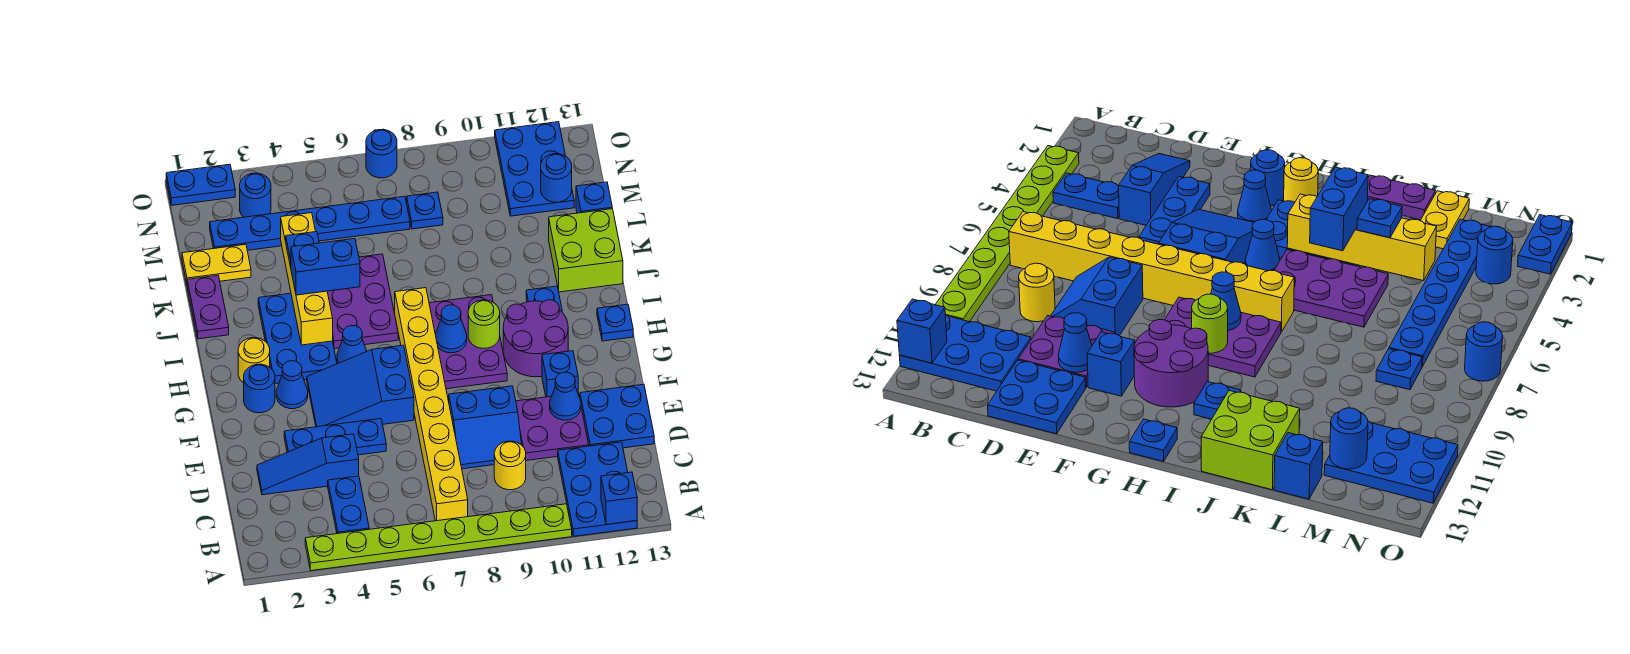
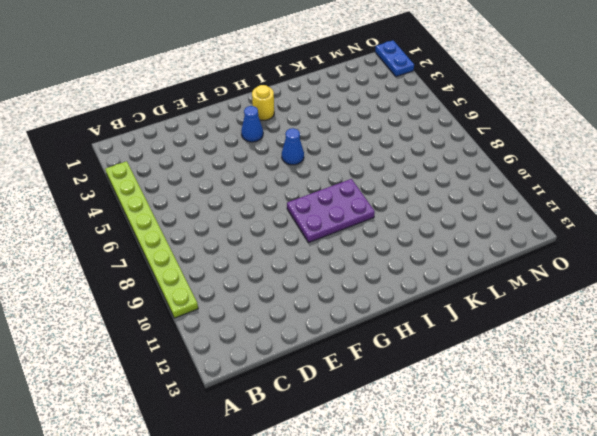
none -> blue 2x3 plate [558,442,637,536]
none -> blue 1x2 plate [328,476,369,534]
none -> yellow 1x8 brick [395,288,468,521]
none -> yellow 1x1 round brick [494,441,526,490]

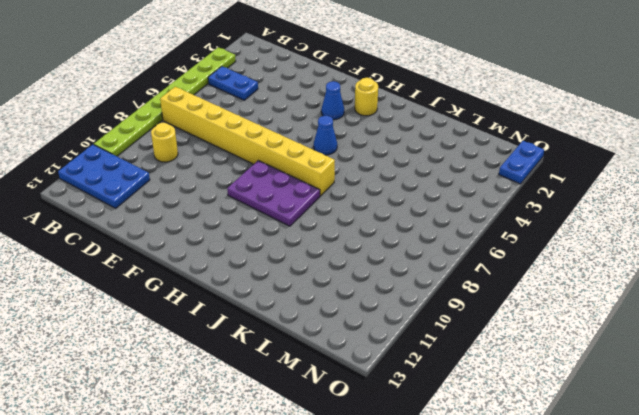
none -> blue 1x3 slope [257,434,359,495]
none -> blue 2x2 slope [449,386,522,469]
none -> purple 2x2 plate [516,393,589,461]
none -> blue 2x2 plate [580,384,654,448]

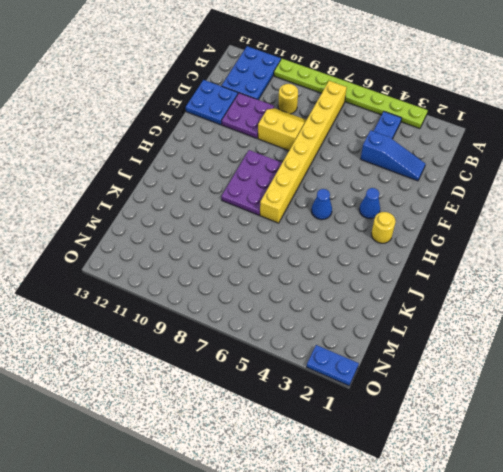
yellow 2x2 slope [258,108,306,151] -> blue 2x2 slope [449,386,522,469]
none -> blue 1x3 plate [284,419,386,455]
none -> blue 2x3 slope [307,345,414,427]
none -> blue 1x1 brick [542,351,578,397]
none -> blue 1x1 round brick [244,364,275,413]

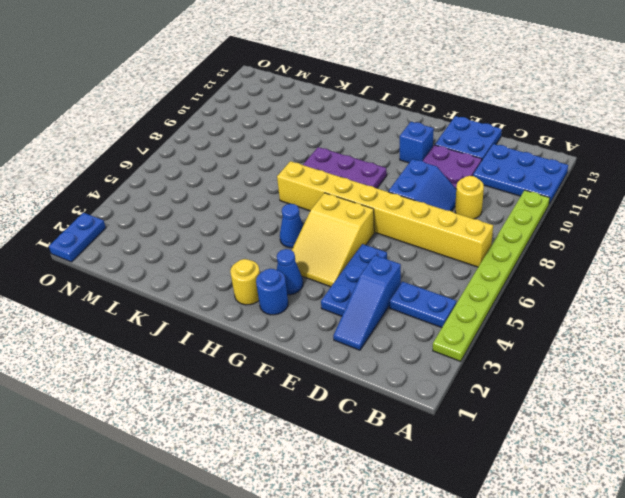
yellow 2x3 slope [292,193,374,287] -> blue 2x3 slope [307,345,414,427]
none -> purple 2x2 round brick [503,300,568,377]
none -> blue 2x3 plate [258,293,337,384]
none -> blue 1x1 plate [597,304,633,341]
none -> purple 2x3 plate [327,254,398,349]

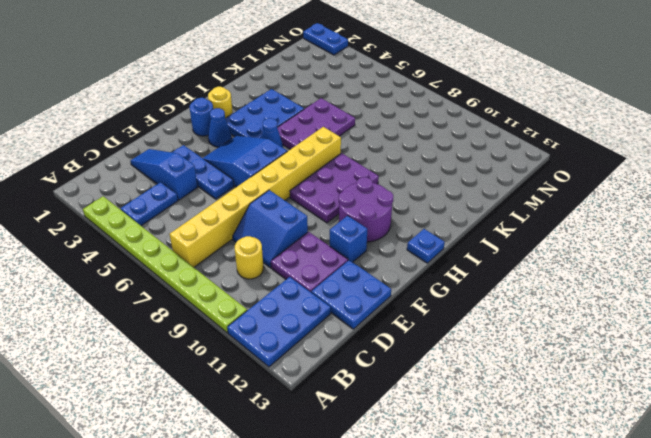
none -> blue 1x1 plate [526,286,562,311]
none -> purple 1x2 plate [187,275,229,339]
none -> lime 2x2 brick [549,209,623,292]
none -> yellow 1x2 plate [182,244,251,283]

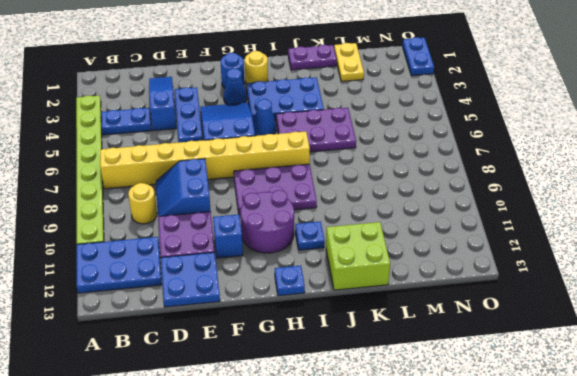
none -> blue 1x1 brick [576,182,612,213]
none -> blue 1x6 plate [210,196,410,250]
none -> blue 1x1 plate [407,192,443,229]
none -> blue 2x3 plate [495,122,574,216]

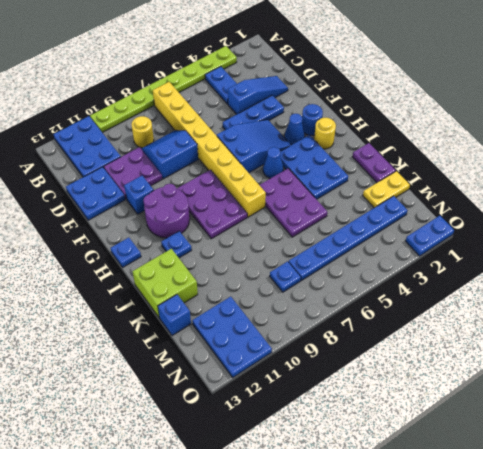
none -> blue 1x1 round brick [240,173,271,217]
none -> blue 1x1 round brick [366,129,397,178]
none -> blue 1x1 brick [601,472,637,525]
none -> blue 1x1 cone [550,372,581,420]

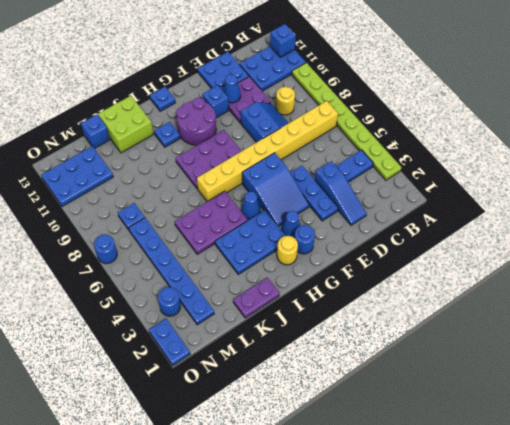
none -> yellow 1x2 plate [182,244,251,283]
none -> blue 1x1 cone [435,305,467,353]
none -> lime 1x1 round brick [468,300,500,348]
none -> yellow 1x4 brick [281,213,333,345]

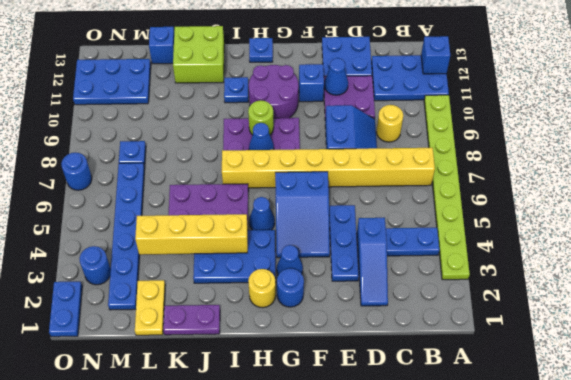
none -> blue 1x1 round brick [541,154,572,202]
none -> blue 1x2 brick [291,239,360,295]
none -> blue 1x1 plate [286,232,319,267]

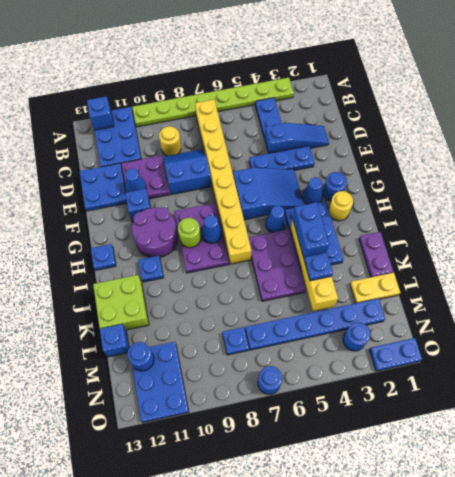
blue 1x2 brick [293,202,329,259] -> blue 1x2 brick turned to [291,239,360,295]

